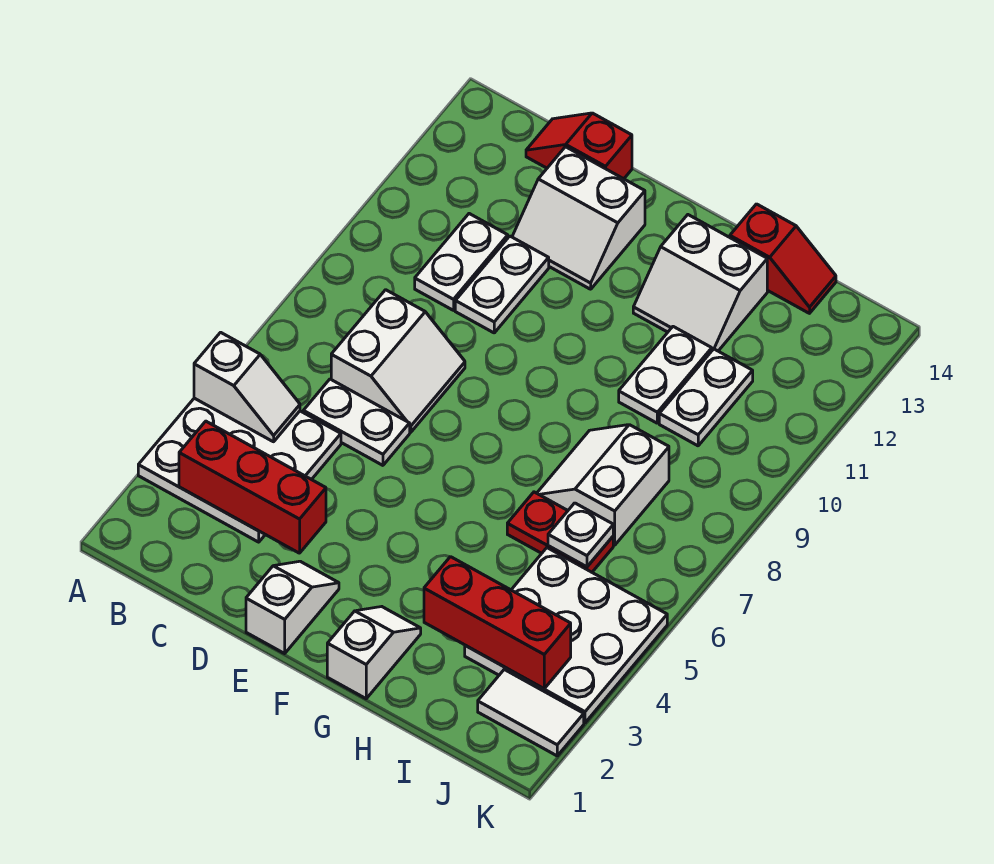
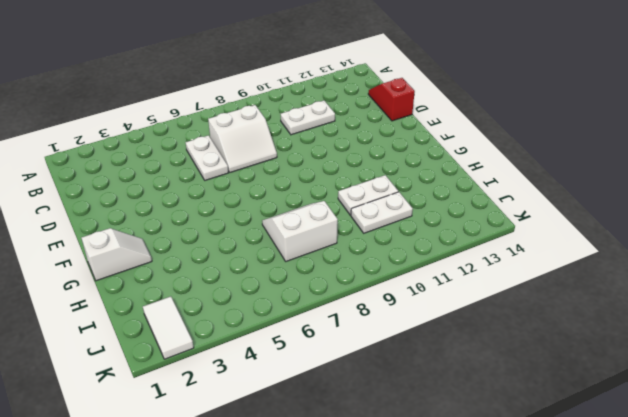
none -> white 3x3 plate [138,398,341,542]
none -> white 1x2 plate [455,236,549,333]
none -> white 2x2 slope [512,147,645,289]

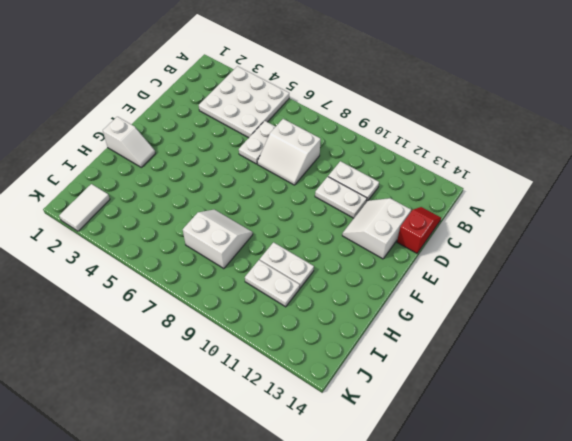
none -> white 1x2 slope [246,561,339,653]
none -> white 2x2 slope [633,215,767,351]
none -> red 1x2 plate [507,492,613,572]

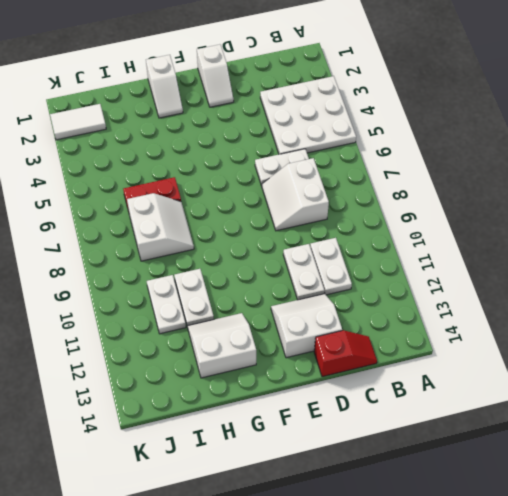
none -> red 1x2 slope [730,204,836,313]
none -> white 3x3 plate [465,548,667,723]
none -> white 1x2 slope [194,332,300,442]

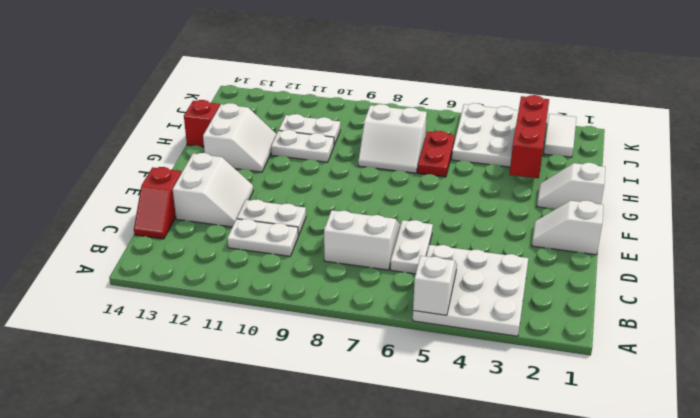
none -> red 1x3 brick [179,421,326,553]
none -> white 1x1 plate [548,503,613,567]

